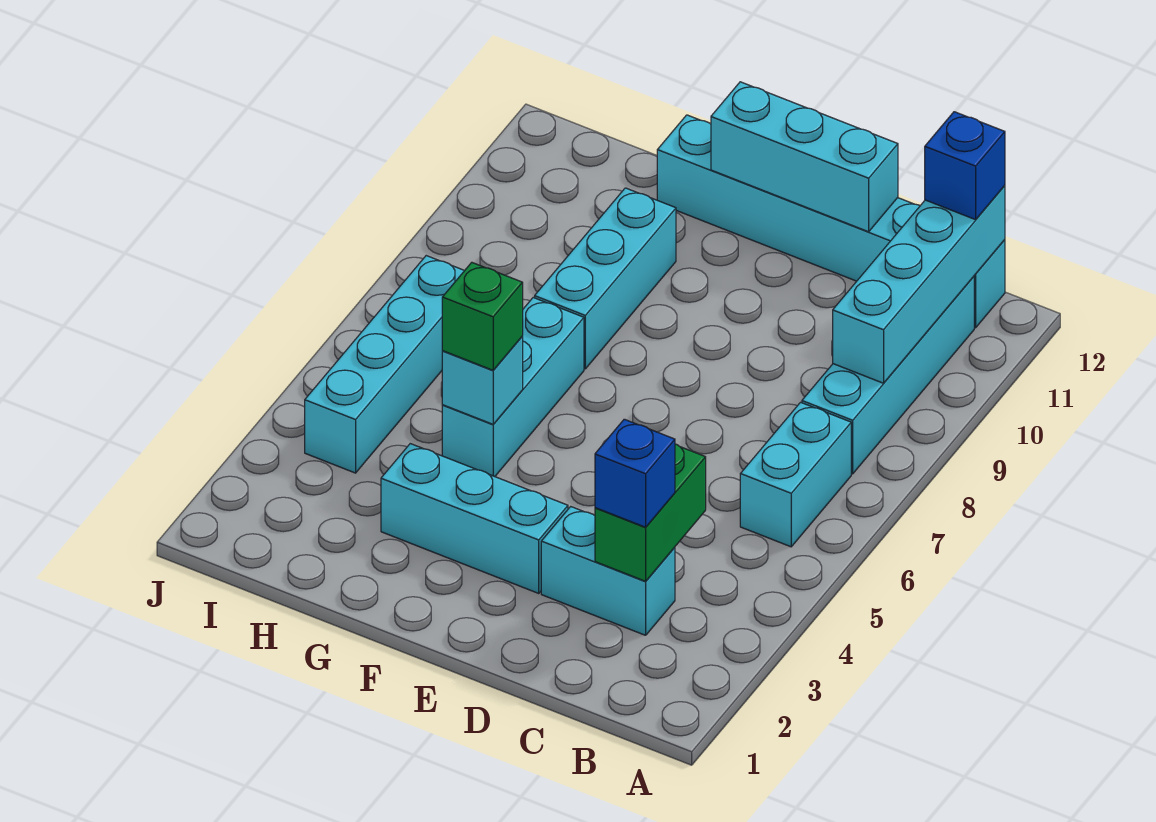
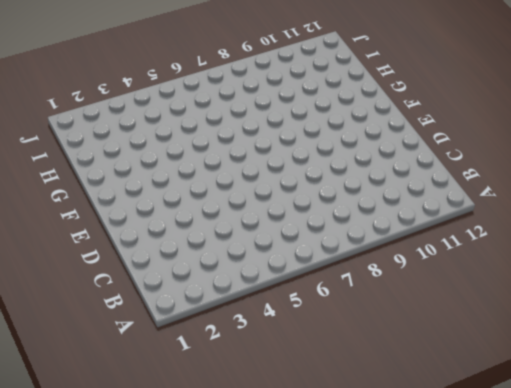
none -> cyan 1x2 brick [740,402,851,547]
none -> cyan 1x4 brick [802,276,974,474]
none -> cyan 1x6 brick [657,115,1005,328]

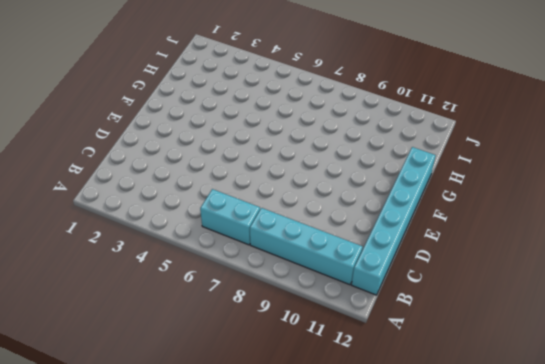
none -> cyan 1x2 brick [541,507,675,635]
none -> cyan 1x3 brick [381,444,568,593]
none -> cyan 1x3 brick [442,298,584,477]

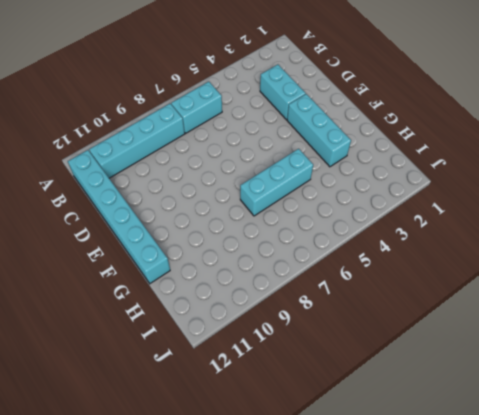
none -> cyan 1x3 brick [535,188,676,369]
none -> cyan 1x4 brick [305,256,465,473]
none -> cyan 1x4 brick [833,186,1005,383]

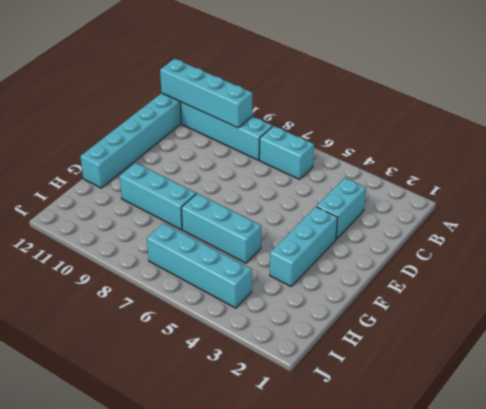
none -> green 1x2 brick [595,444,706,581]
none -> cyan 1x3 brick [711,82,898,232]
none -> cyan 1x1 brick [442,337,523,424]

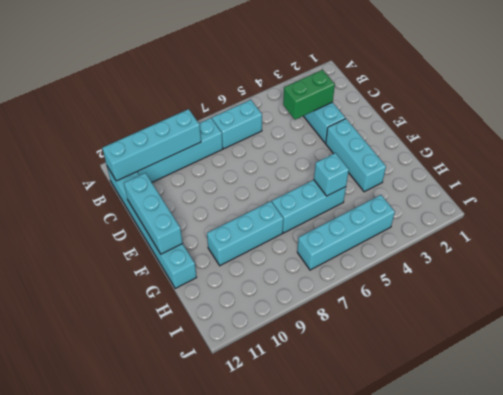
none -> blue 1x1 brick [925,112,1005,220]
none -> blue 1x1 brick [595,419,675,527]
none -> green 1x1 brick [442,262,523,370]

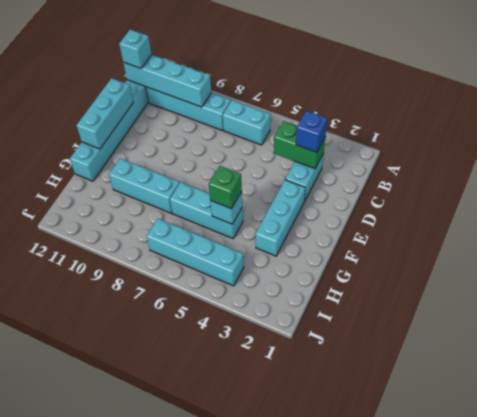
cyan 1x1 brick [119,30,152,68] -> blue 1x1 brick [925,112,1005,220]

